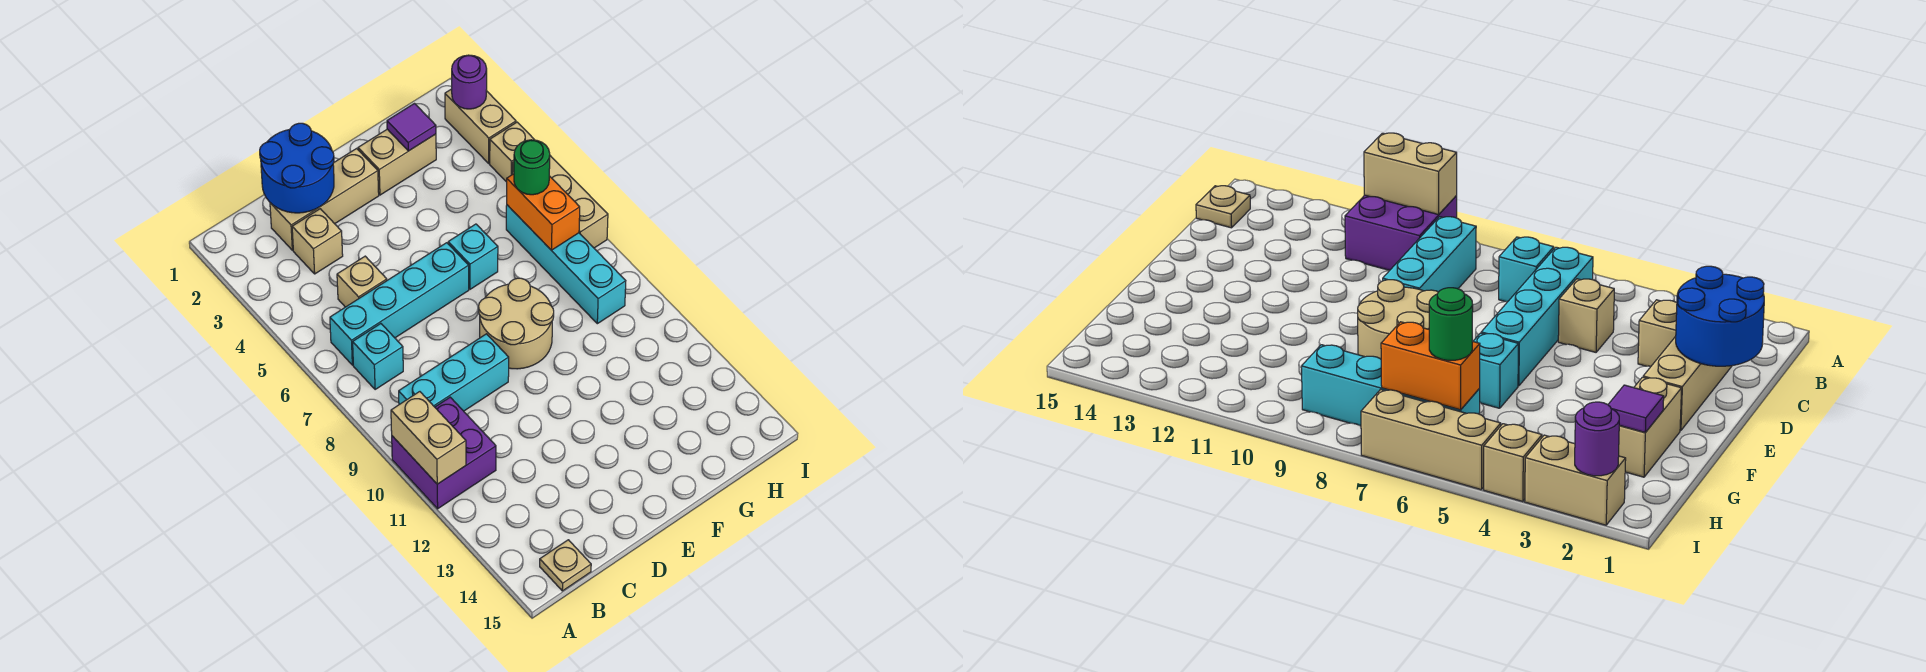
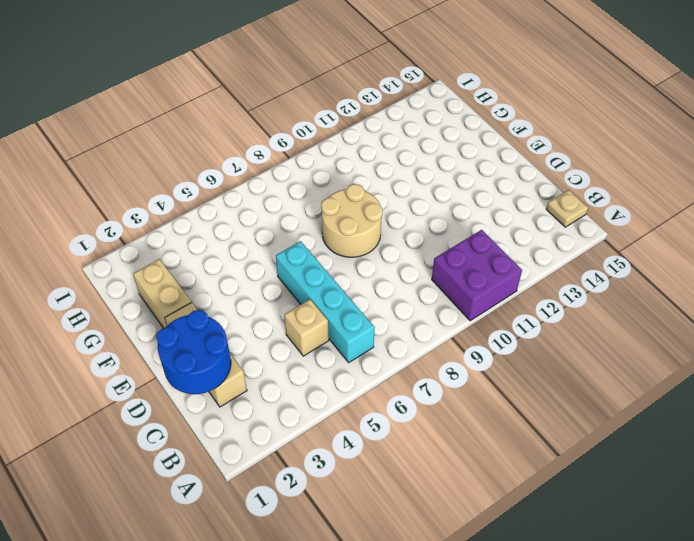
none -> cyan 1x1 brick [353,324,403,390]
none -> cyan 1x3 brick [399,334,509,411]
none -> tan 1x1 brick [292,209,343,274]

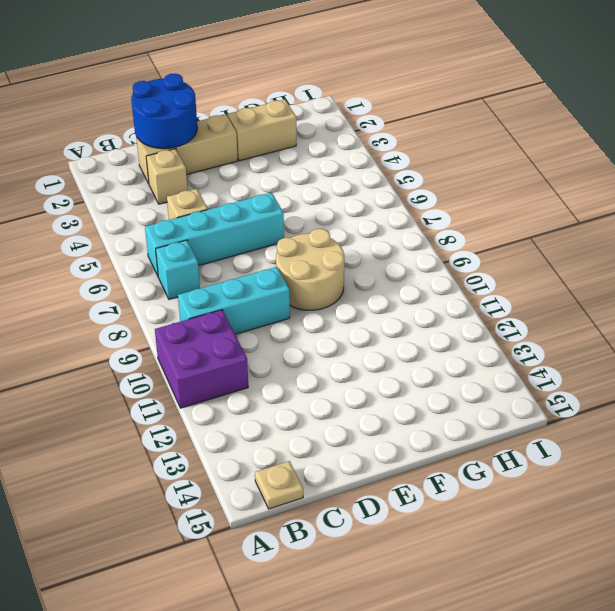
none -> cyan 1x1 brick [448,224,498,289]
none -> cyan 1x4 brick [506,205,626,324]
none -> tan 1x2 brick [445,89,516,163]

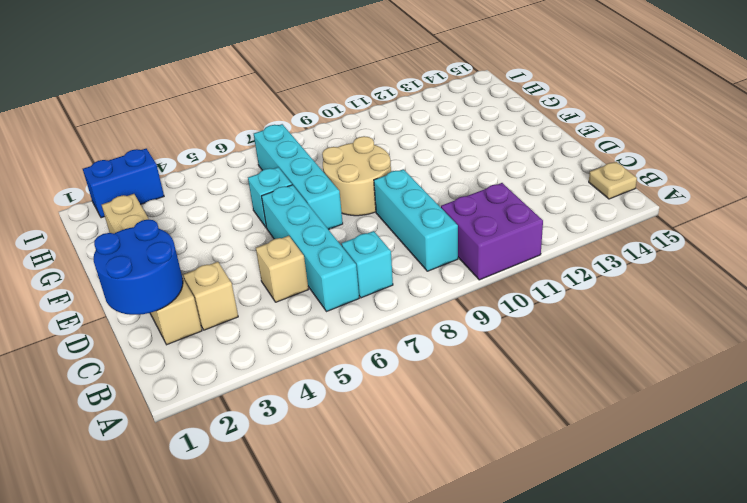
cyan 1x4 brick [254,124,343,229] -> cyan 1x4 brick turned to [506,205,626,324]
blue 1x2 brick [83,149,164,218] -> tan 1x2 brick [445,89,516,163]
none -> tan 1x1 brick [490,122,534,182]
none -> tan 1x3 brick [512,156,608,248]
none -> tan 1x2 brick [391,392,466,484]

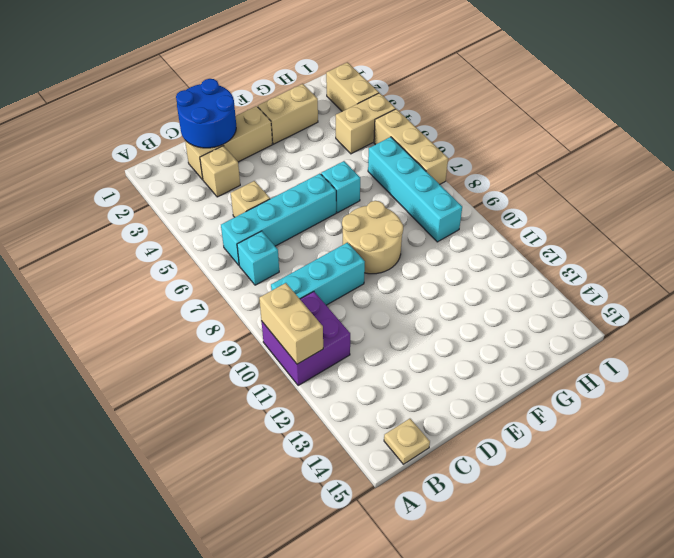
tan 1x2 brick [336,93,396,154] -> tan 1x1 brick [490,122,534,182]
none -> purple 1x1 tile [387,104,436,151]
none -> orange 1x2 brick [507,174,580,250]
none -> purple 1x1 round brick [452,55,487,109]

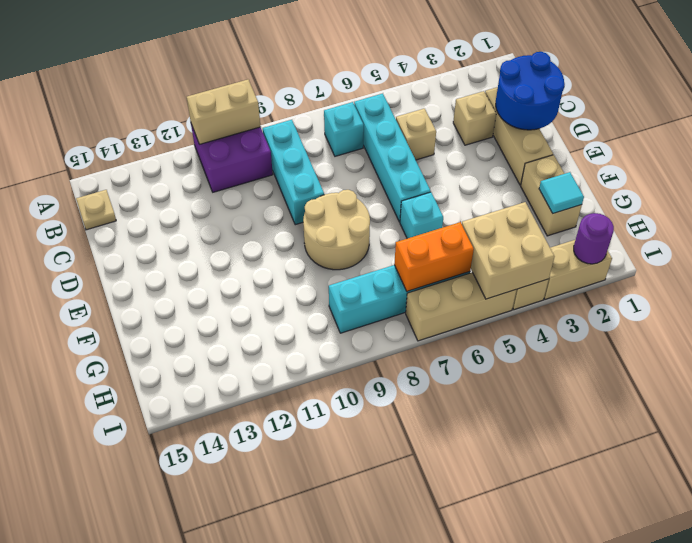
cyan 1x1 tile [539,172,584,213] -> purple 1x1 tile [387,104,436,151]
tan 2x2 brick [462,202,554,299] -> none
none -> green 1x1 round brick [514,140,550,195]

